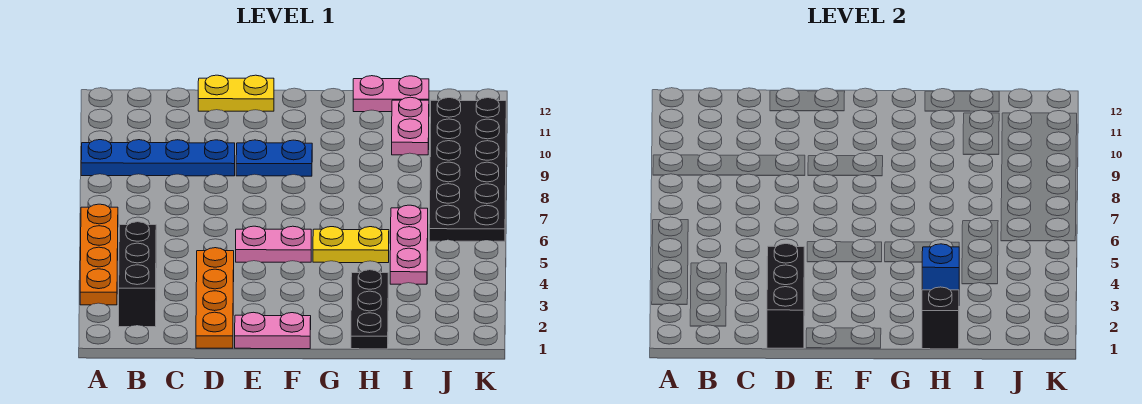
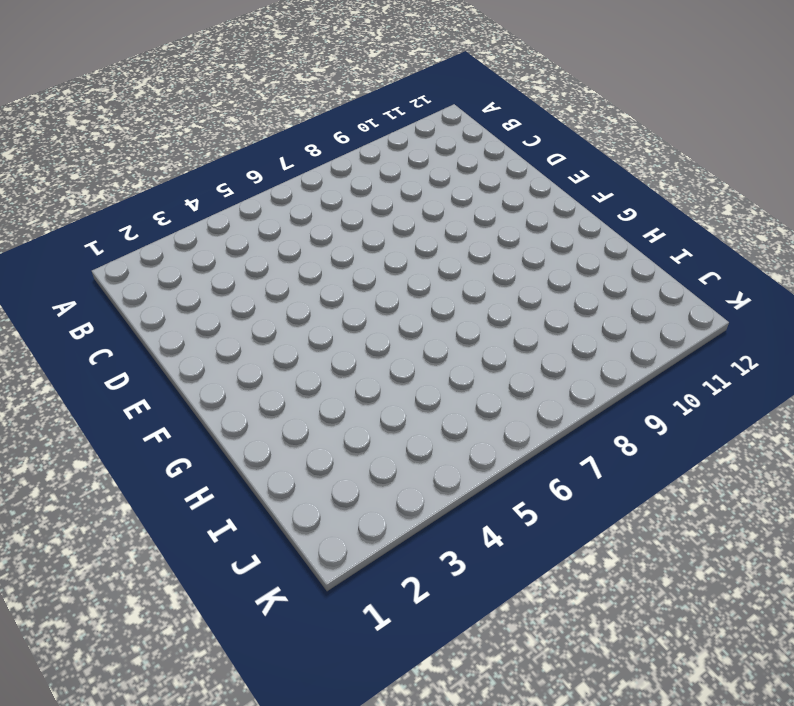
none -> orange 1x4 plate [80,204,118,305]
none -> blue 1x4 plate [81,140,235,176]
none -> black 1x3 brick [119,222,156,327]

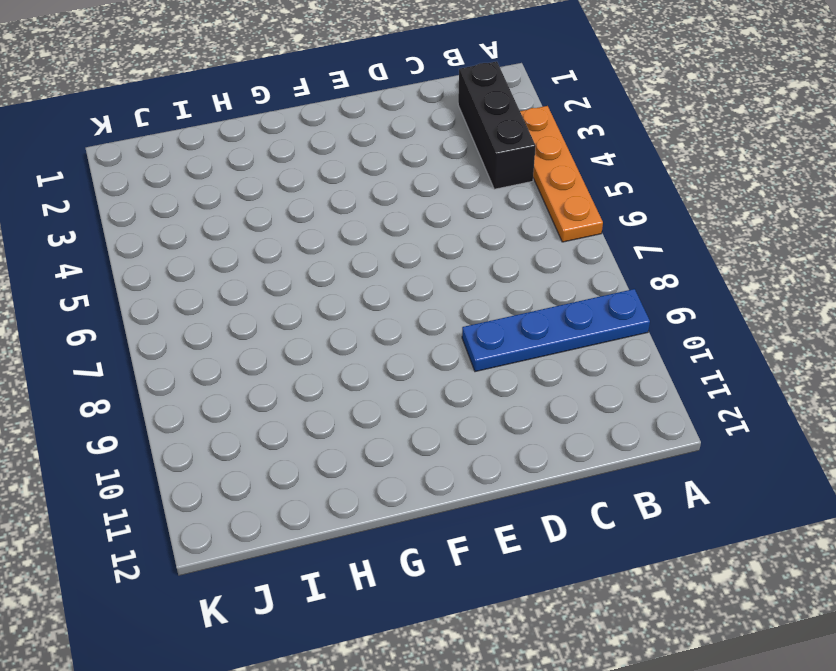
none -> orange 1x4 plate [196,248,234,348]
none -> yellow 1x2 plate [198,75,274,111]
none -> pink 1x2 plate [235,312,311,349]

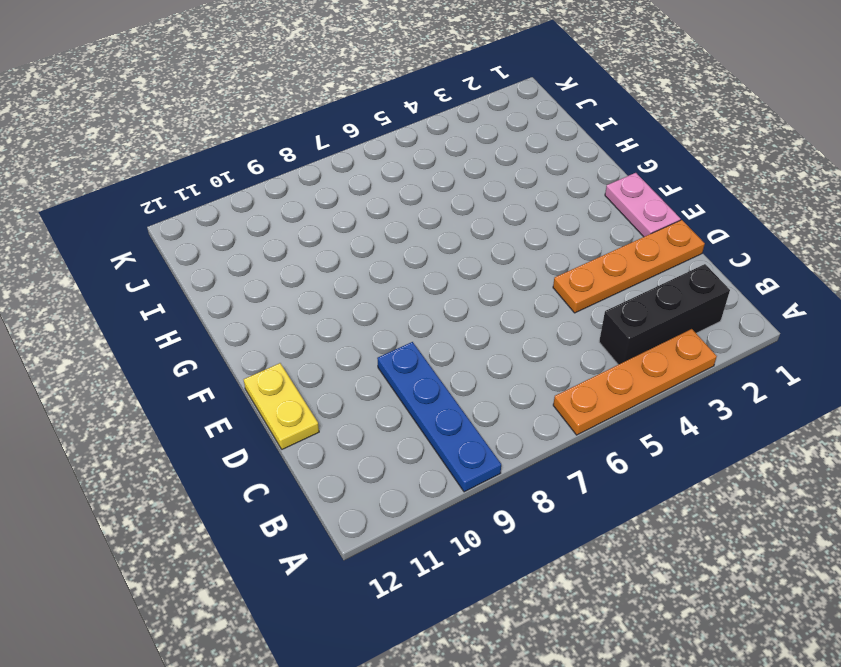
none -> pink 1x2 plate [236,226,311,262]
none -> blue 1x2 plate [236,140,312,176]
none -> yellow 1x2 plate [313,227,389,263]

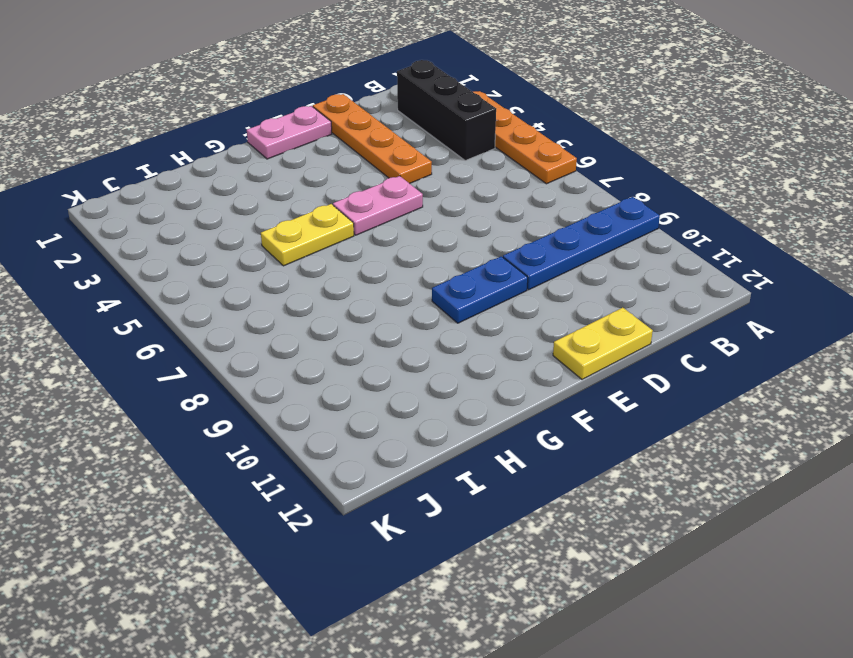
none -> black 1x3 plate [351,270,388,349]
none -> pink 1x2 plate [353,76,429,112]
none -> pink 1x3 plate [390,205,428,284]

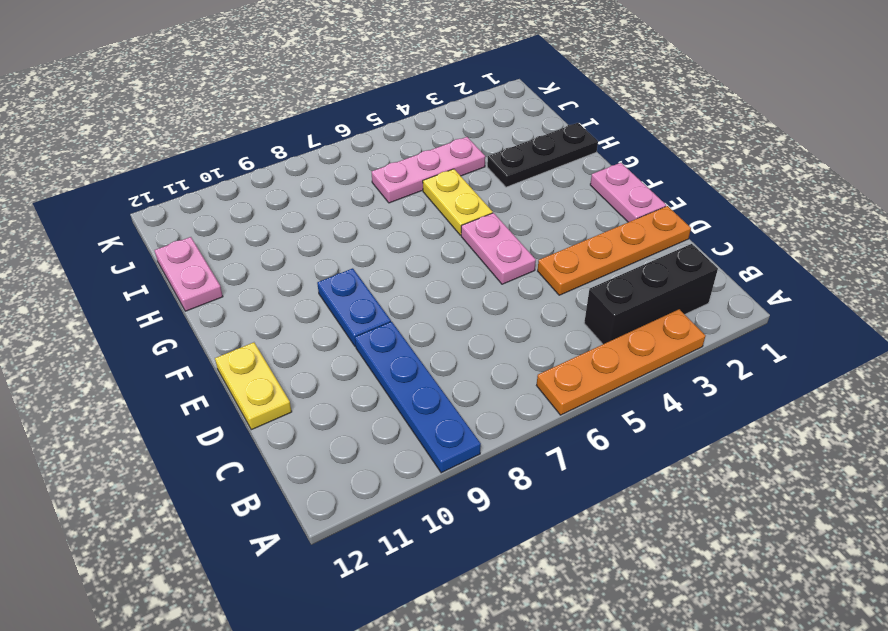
none -> pink 1x2 plate [392,97,429,155]
none -> black 2x6 plate [429,98,506,241]
none -> black 1x3 brick [767,244,804,348]

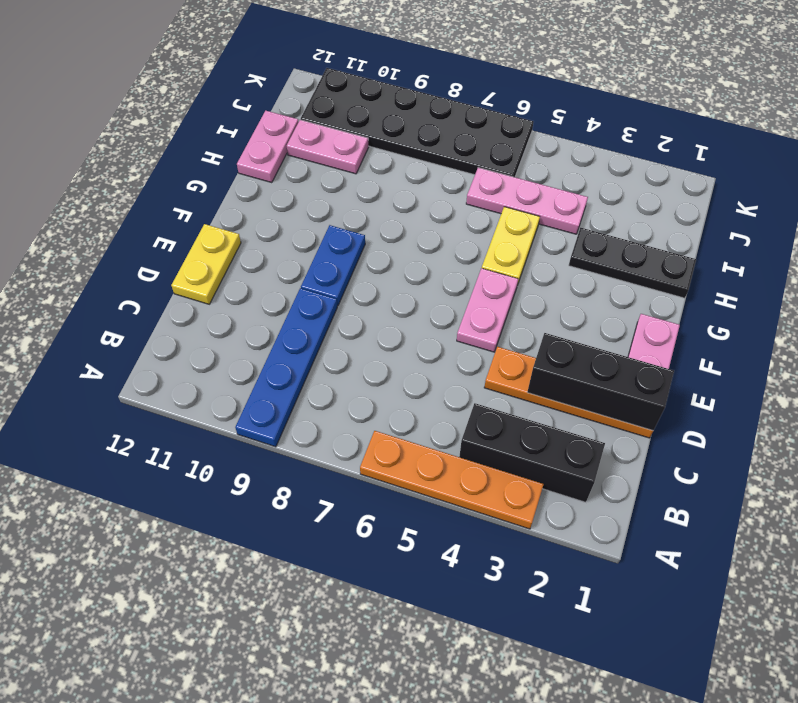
none -> black 1x1 brick [922,287,959,349]
none -> blue 1x1 brick [922,244,959,290]

